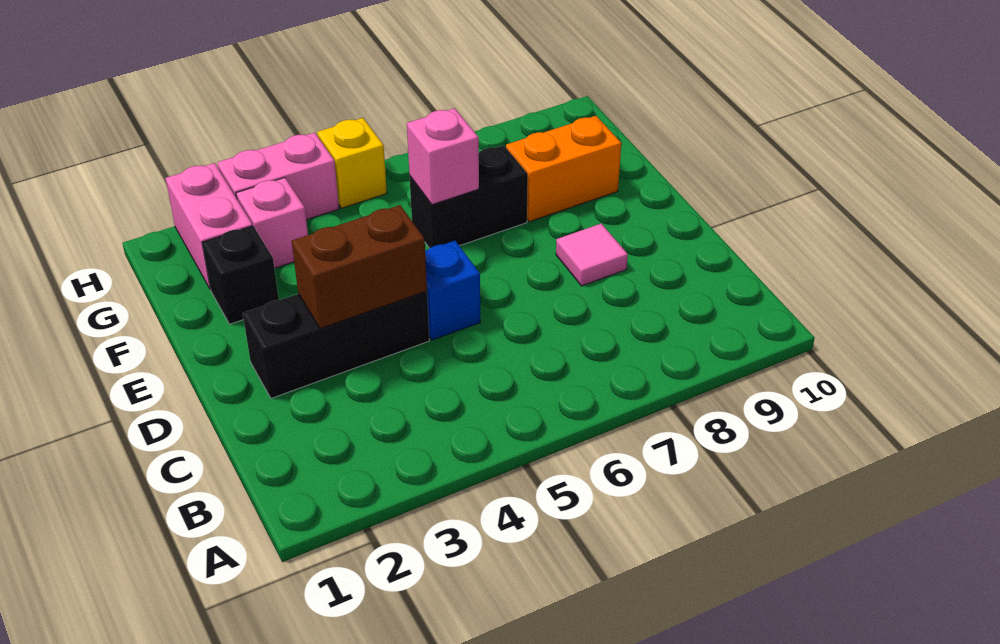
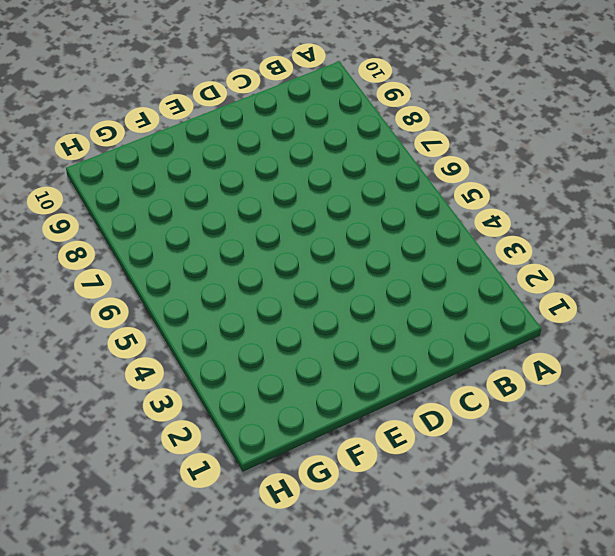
none -> black 1x3 brick [243,291,429,398]
none -> blue 1x1 brick [425,241,480,340]
none -> pink 1x1 tile [556,224,628,286]

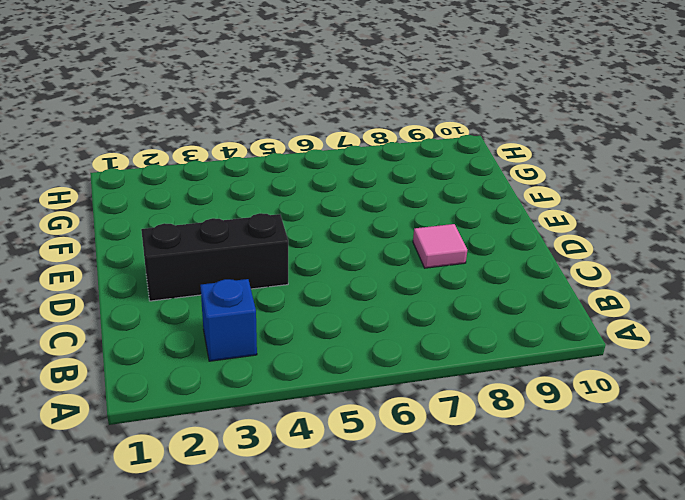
blue 1x1 brick [200,279,257,361] -> blue 1x1 brick moved to [425,241,480,340]
none -> black 1x1 brick [202,226,279,324]
none -> black 1x2 brick [410,145,528,248]
none -> orange 1x2 brick [506,116,621,222]

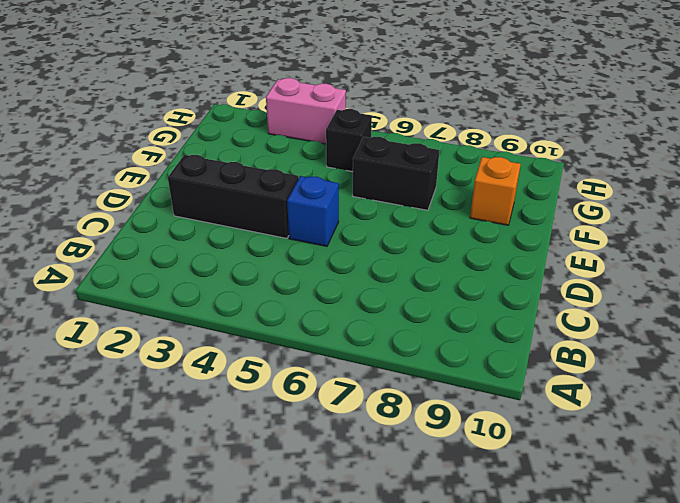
orange 1x1 brick [470,157,521,225] -> orange 1x2 brick [506,116,621,222]
black 1x1 brick [326,109,372,172] -> black 1x1 brick moved to [202,226,279,324]
none -> pink 1x1 tile [556,224,628,286]
none -> pink 1x2 brick [166,163,252,290]
none -> pink 1x1 brick [236,178,308,268]

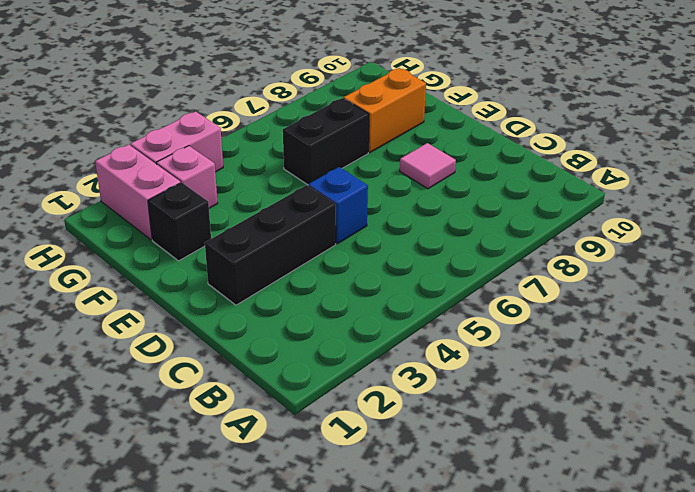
none -> yellow 1x1 brick [317,118,387,208]
none -> brown 1x2 brick [292,205,427,328]
none -> pink 1x1 brick [407,108,479,205]

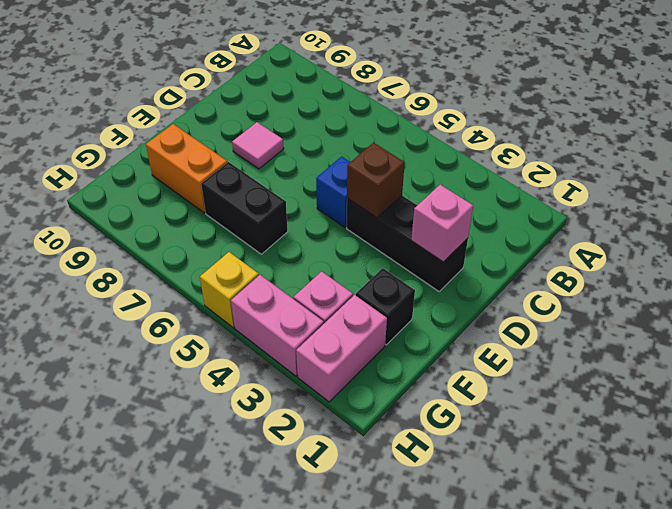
pink 1x1 brick [411,185,473,262] -> pink 1x1 brick moved to [407,108,479,205]
brown 1x1 brick [347,143,405,218] -> brown 1x2 brick [292,205,427,328]

